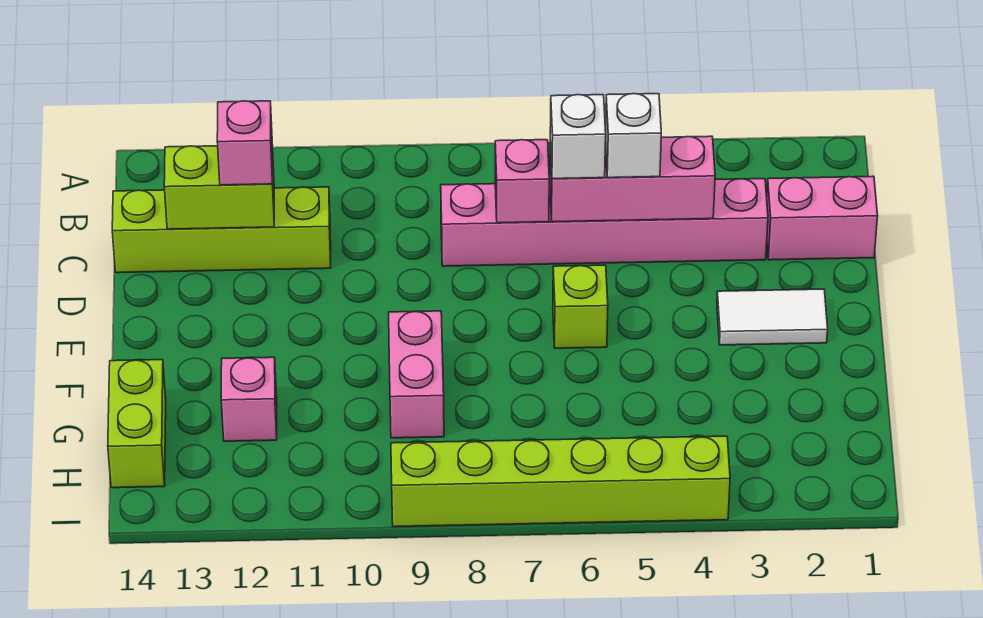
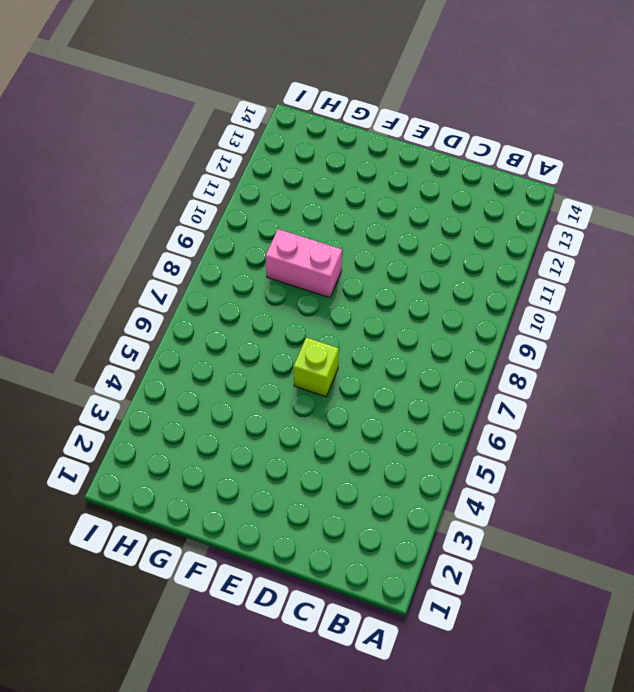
none -> pink 1x2 brick [767,176,878,260]
none -> pink 1x6 brick [441,179,768,266]
none -> lime 1x4 brick [112,187,331,273]

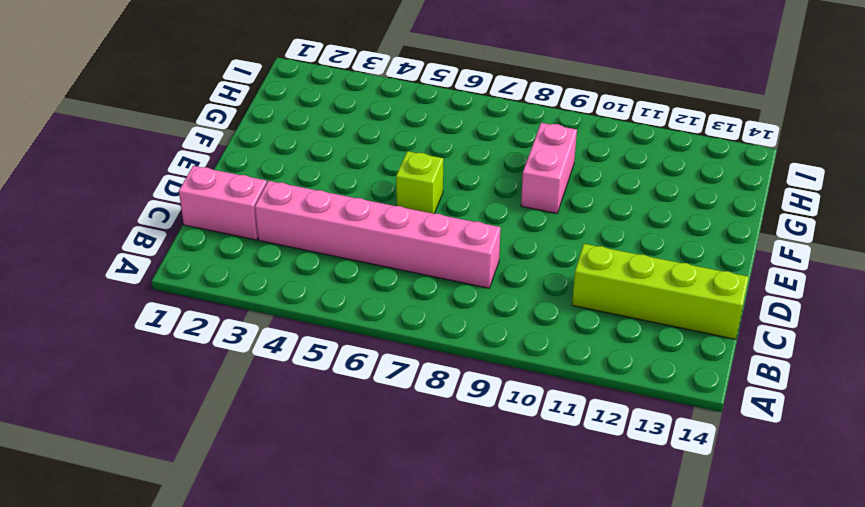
none -> white 1x2 tile [717,289,828,345]
none -> pink 1x1 brick [221,357,277,441]
none -> lime 1x2 brick [108,360,166,488]

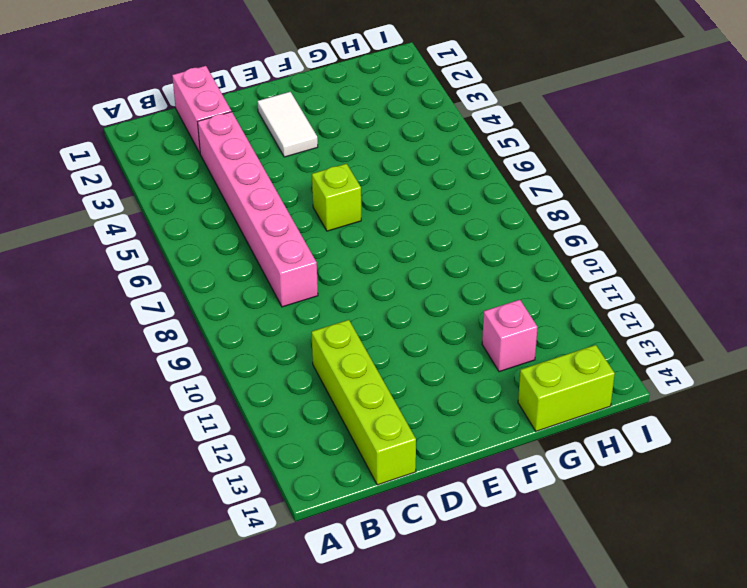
none -> pink 1x2 brick [389,311,444,438]
none -> lime 1x6 brick [391,436,730,527]
none -> pink 1x3 brick [550,136,715,222]

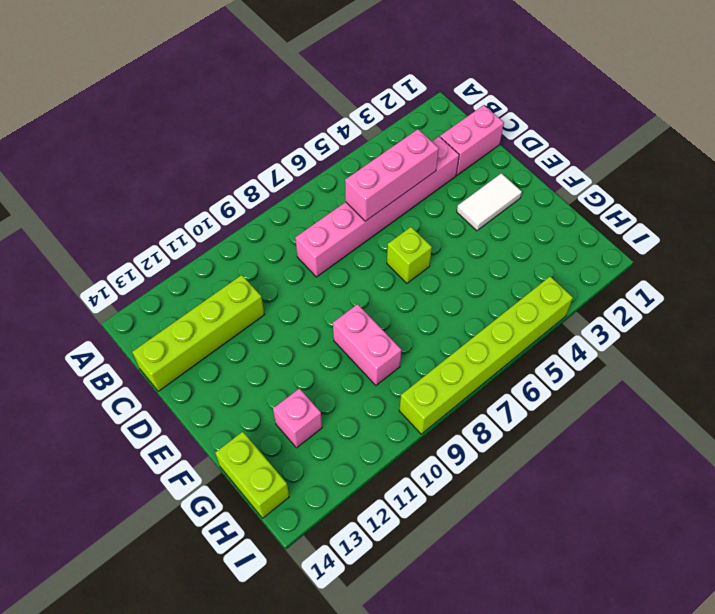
none -> pink 1x1 brick [495,140,549,223]
none -> lime 1x2 brick [164,145,274,229]
none -> white 1x1 brick [606,94,661,178]

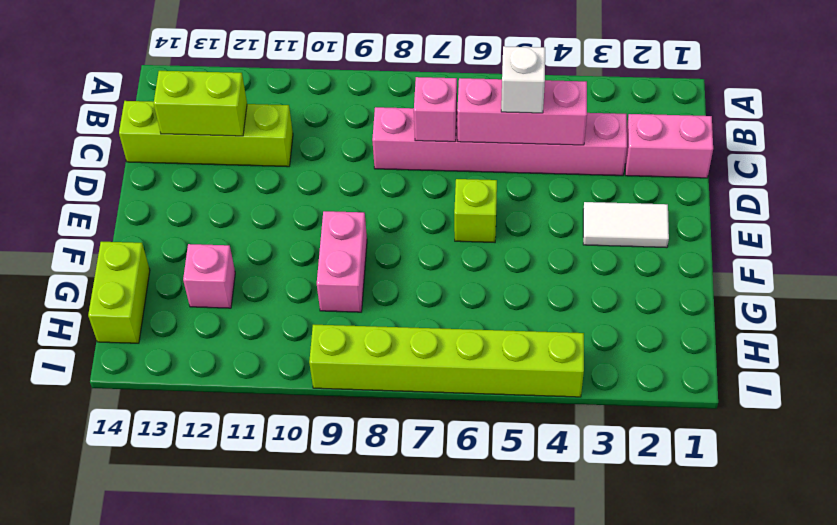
none -> white 1x1 brick [550,95,606,179]
none -> pink 1x1 brick [217,101,273,185]

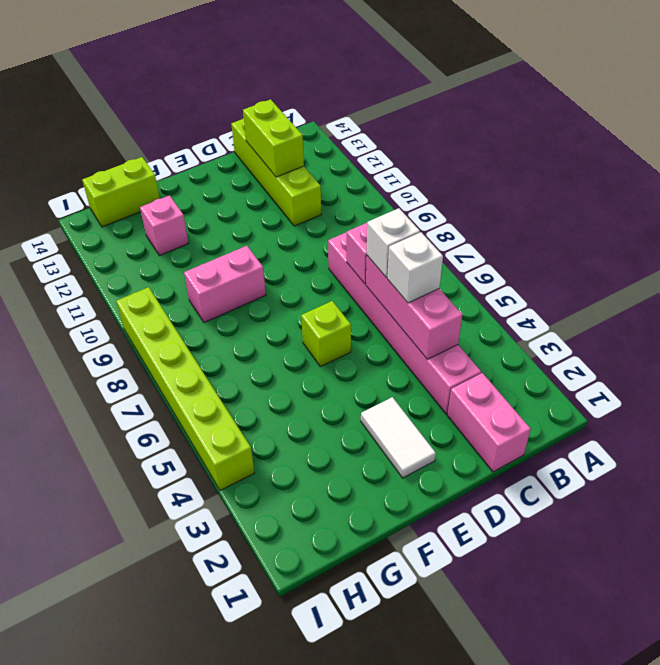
none -> pink 1x1 brick [217,101,273,185]

